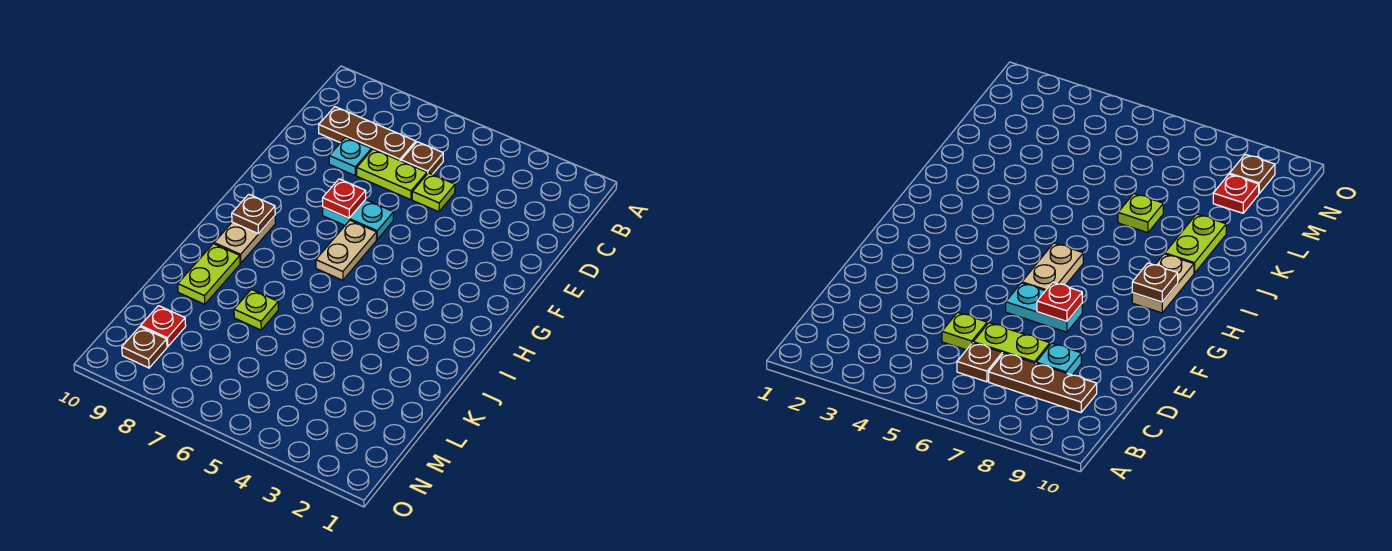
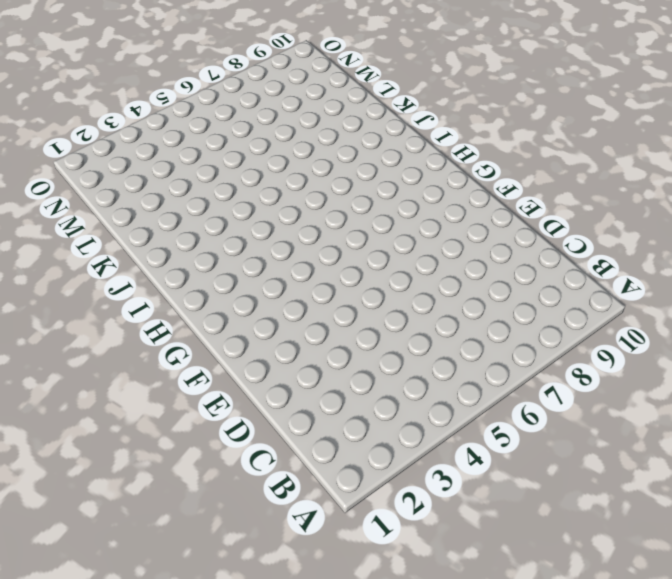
none -> brown 1x1 plate [401,142,443,174]
none -> brown 1x3 plate [319,107,416,161]
none -> lime 1x1 plate [412,173,455,212]

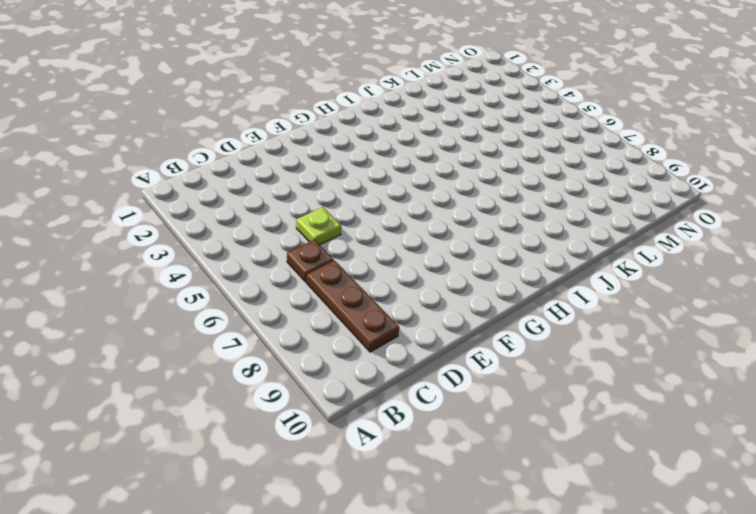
none -> lime 1x2 plate [357,149,427,200]
none -> cyan 1x1 plate [329,137,371,175]
none -> cyan 1x2 plate [323,200,394,239]

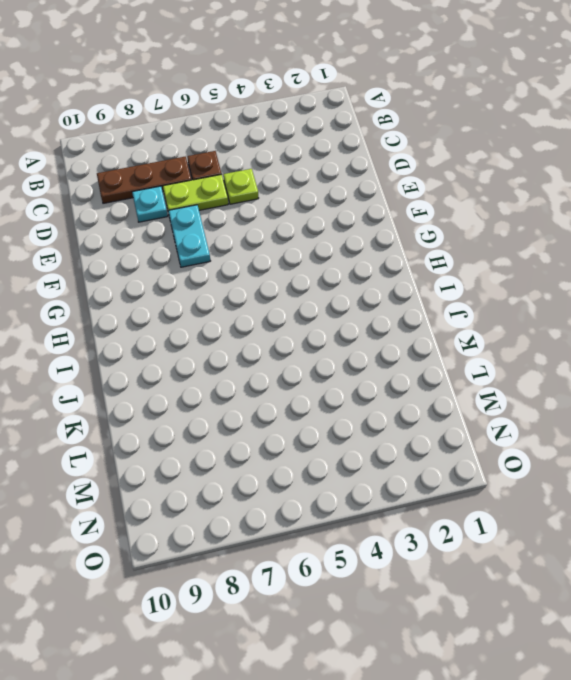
cyan 1x2 plate [168,205,210,267] -> cyan 1x2 plate turned to [323,200,394,239]
none -> tan 1x2 plate [316,220,377,280]
none -> tan 1x2 plate [214,216,275,263]
none -> lime 1x2 plate [178,244,240,304]

